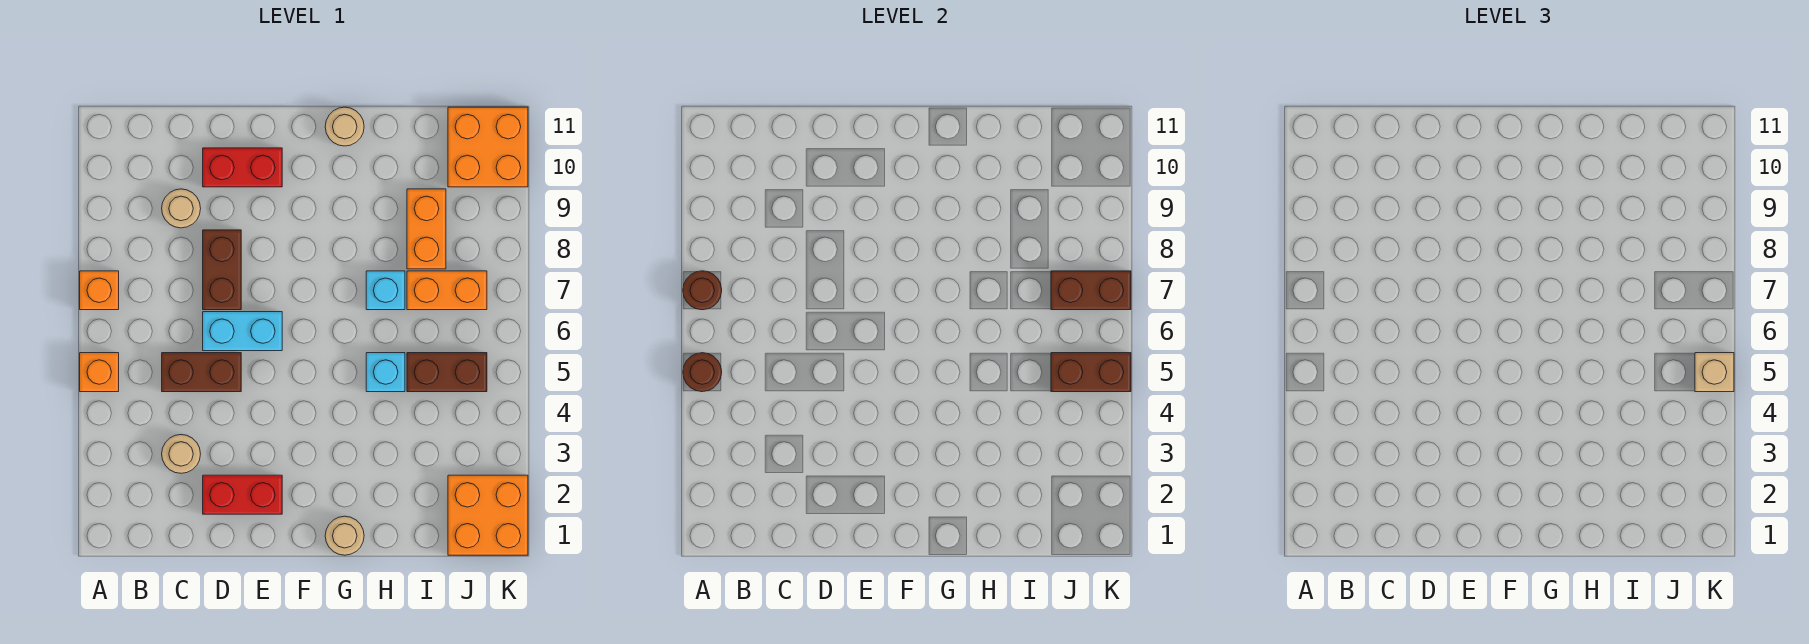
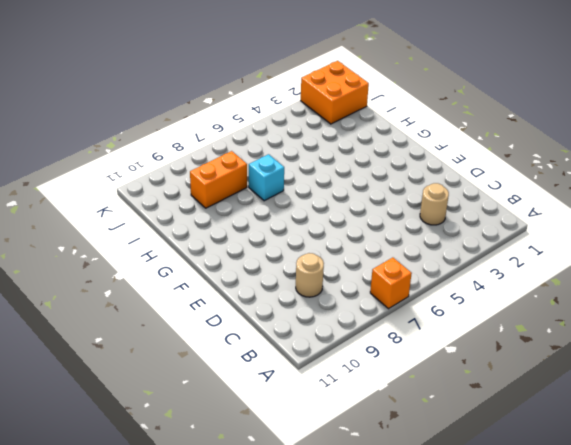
none -> orange 1x1 brick [80,353,119,392]
none -> brown 1x2 brick [162,353,241,392]
none -> red 1x2 brick [203,475,282,514]

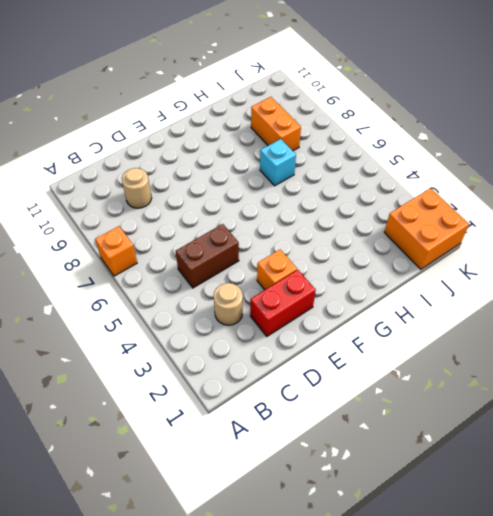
orange 1x1 brick [257,250,297,290] -> orange 1x1 brick moved to [80,353,119,392]
none -> cyan 1x2 brick [203,312,282,351]
none -> brown 1x2 brick [203,230,241,310]
none -> red 1x2 brick [203,148,282,187]

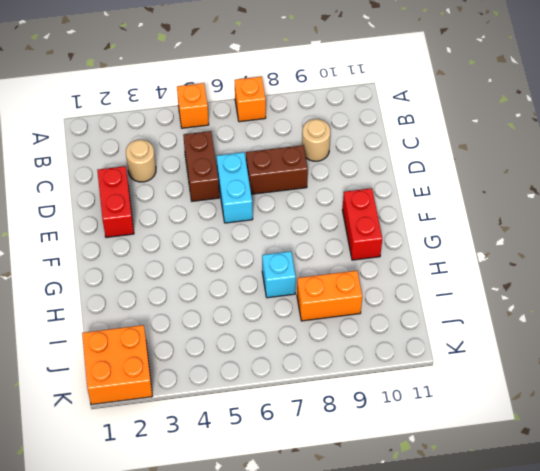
red 1x2 brick [343,188,382,260] -> red 1x2 brick moved to [203,148,282,187]
none -> tan 1x1 round brick [325,516,364,555]
none -> tan 1x1 round brick [325,107,364,146]
none -> cyan 1x1 brick [366,353,405,392]

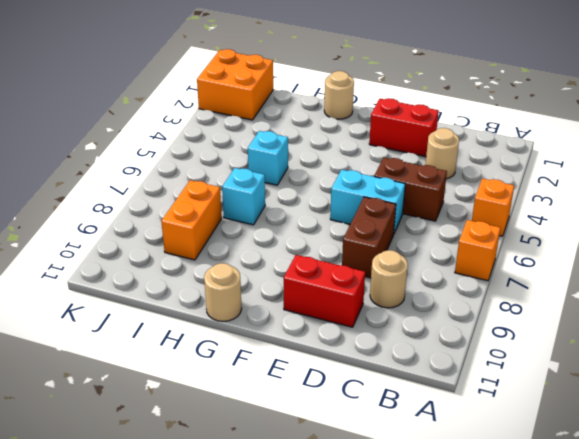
none -> brown 1x2 brick [407,353,487,392]
none -> orange 1x2 brick [407,271,487,310]
none -> orange 2x2 brick [448,107,528,187]

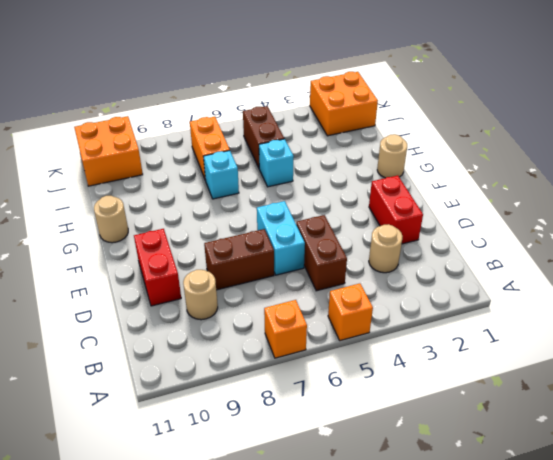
none -> orange 1x2 brick [407,189,446,269]
none -> brown 1x1 round brick [683,353,722,392]
none -> brown 1x1 round brick [683,271,722,310]

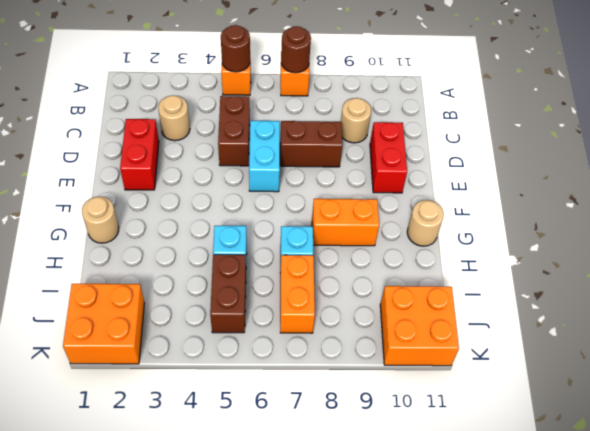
orange 1x2 brick [312,199,379,246] -> orange 1x2 brick moved to [407,189,446,269]
none -> brown 1x2 brick [1051,353,1131,392]
none -> brown 1x2 brick [1051,271,1131,310]
none -> tan 1x1 brick [1695,353,1734,392]

